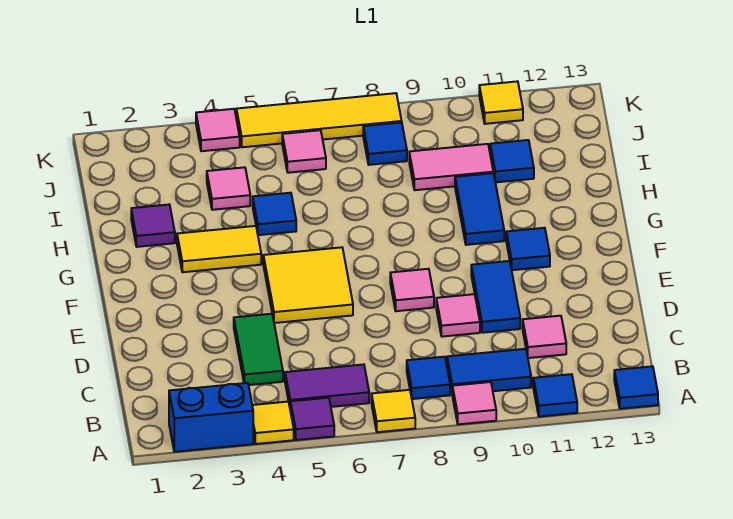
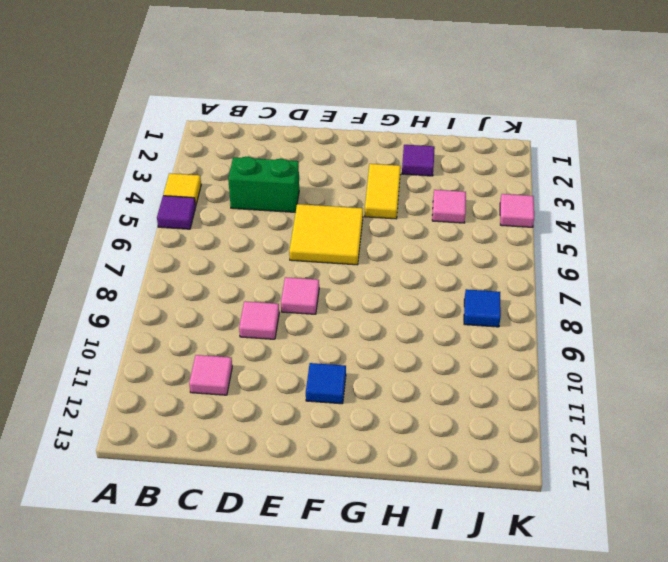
green 1x2 brick [228,157,299,212] -> green 1x2 tile [234,314,283,385]
none -> blue 1x2 brick [169,383,253,452]
none -> yellow 1x1 tile [372,390,415,432]
none -> pink 1x1 tile [452,382,496,424]

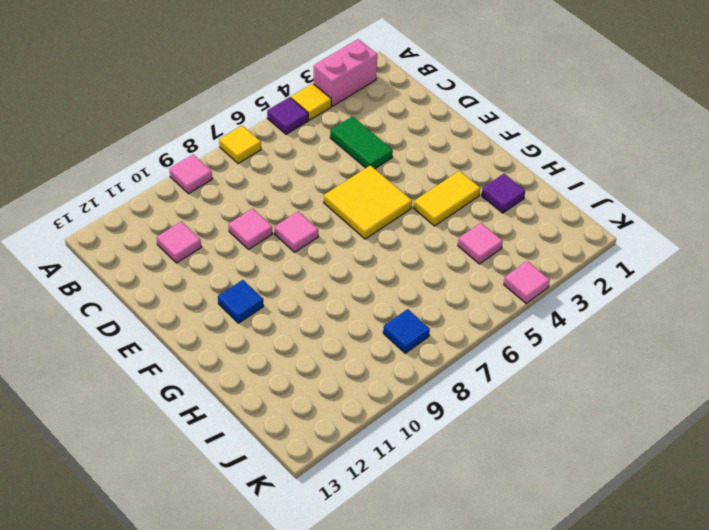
pink 1x2 brick [314,39,377,106] -> blue 1x2 brick [169,383,253,452]
none -> blue 1x1 tile [533,374,577,417]
none -> blue 1x1 tile [614,366,658,409]
none -> purple 1x2 tile [285,364,369,411]

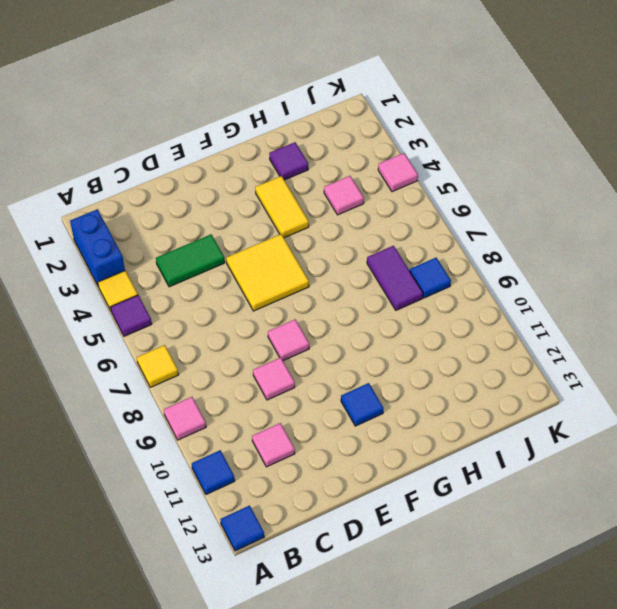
purple 1x2 tile [367,246,423,310] -> purple 1x2 tile moved to [285,364,369,411]
none -> blue 1x1 tile [407,357,450,399]
none -> blue 1x2 tile [447,349,531,391]
none -> blue 1x2 tile [471,261,520,333]

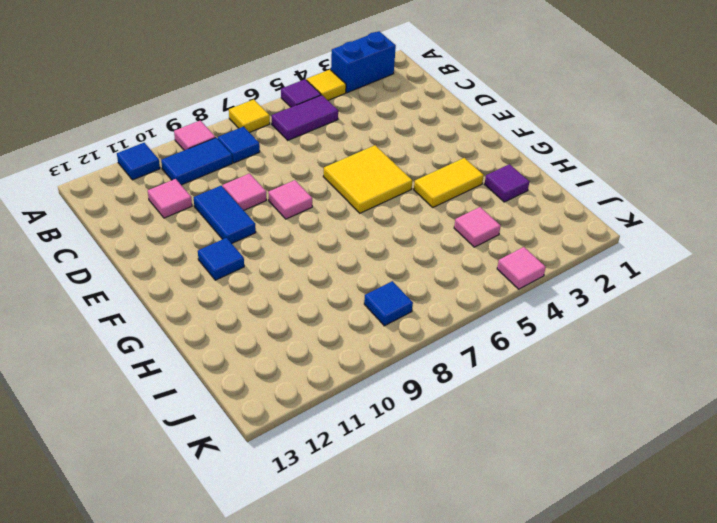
none -> blue 1x1 tile [614,366,658,409]
none -> green 1x2 tile [234,314,283,385]
none -> blue 1x2 tile [455,173,504,245]

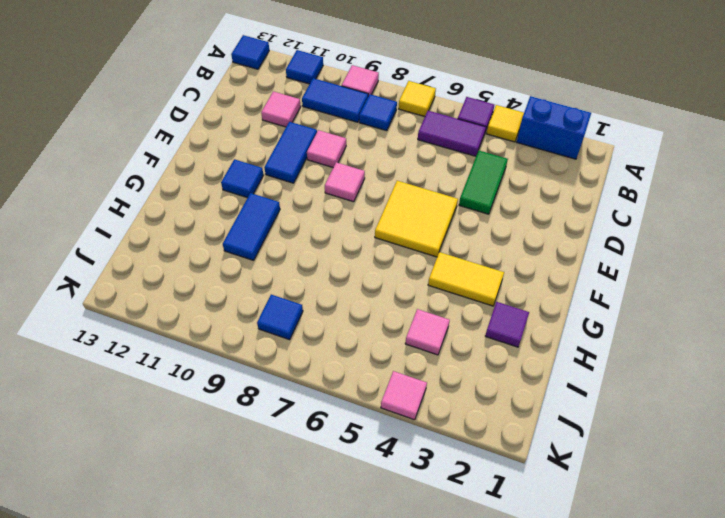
none -> blue 1x1 tile [253,193,296,235]
none -> pink 1x2 tile [409,144,493,190]
none -> blue 1x1 tile [490,140,534,182]

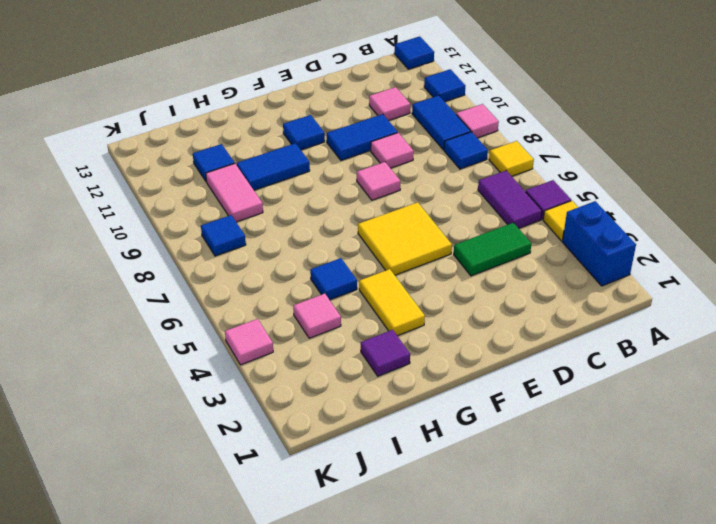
none -> pink 1x1 tile [282,130,326,173]
none -> yellow 1x4 tile [236,93,402,147]
none -> yellow 1x1 tile [479,81,523,124]

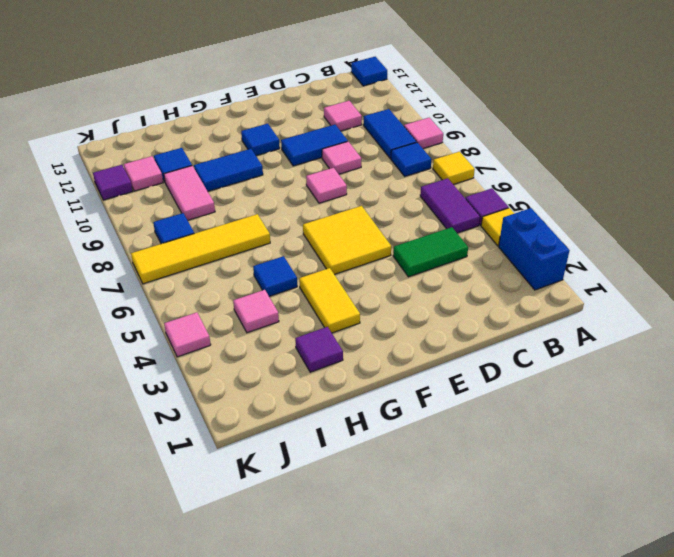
yellow 1x4 tile [131,214,270,284] -> yellow 1x4 tile turned to [236,93,402,147]
pink 1x1 tile [124,156,163,191] -> pink 1x1 tile moved to [282,130,326,173]
purple 1x1 tile [93,165,133,200] -> yellow 1x1 tile [479,81,523,124]
none -> blue 1x1 tile [533,374,577,417]

